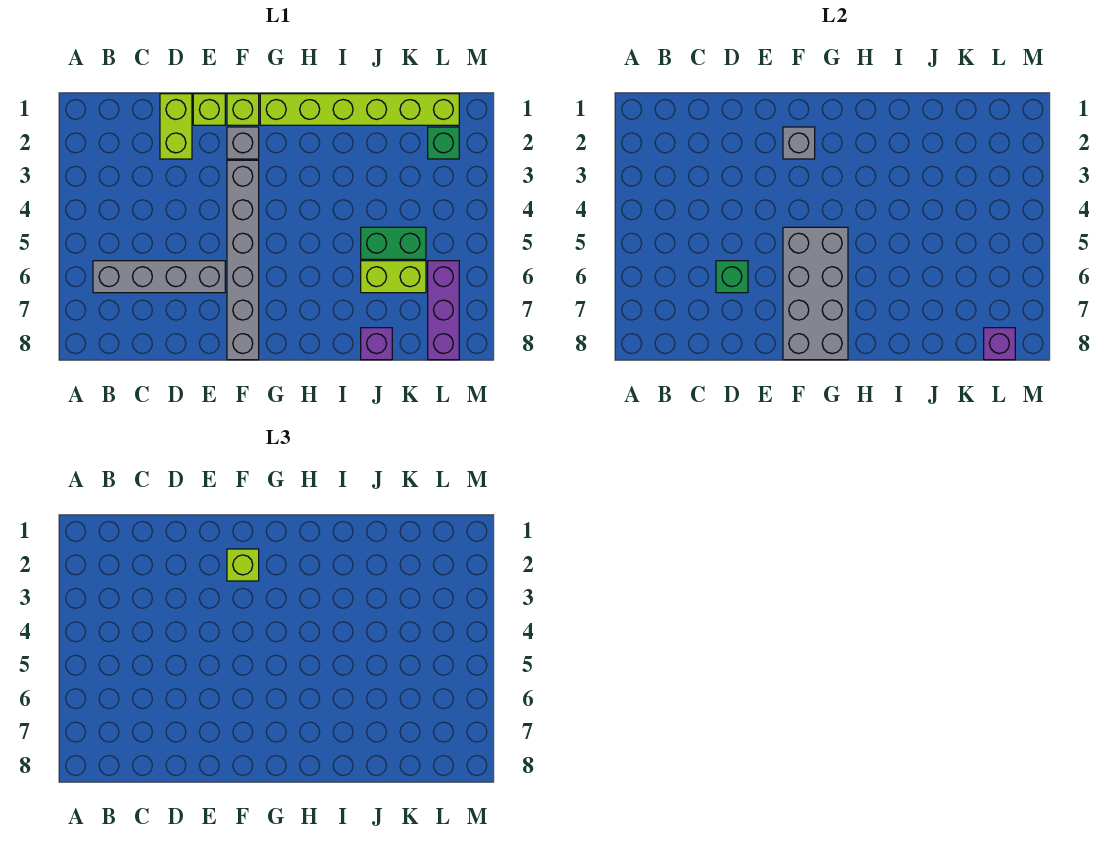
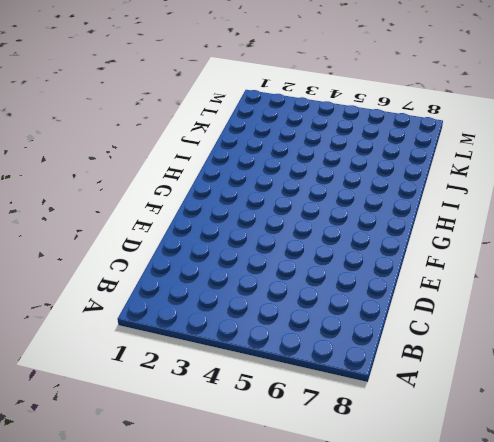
none -> grey 1x4 brick [93,261,225,293]
none -> lime 1x2 brick [160,94,192,159]
none -> lime 1x1 brick [193,94,225,125]

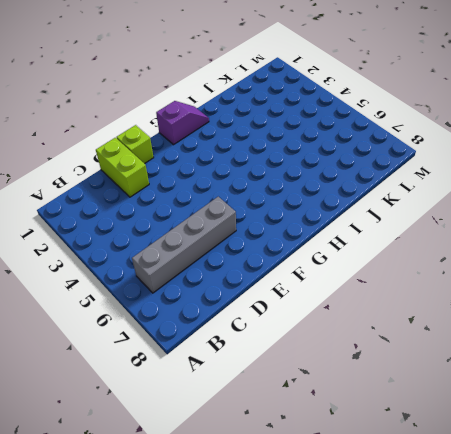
purple 1x2 slope [156,101,209,145] -> lime 1x6 brick [260,94,459,125]
none -> lime 1x1 brick [227,94,259,125]
none -> grey 1x1 brick [227,127,259,159]
none -> grey 1x6 brick [227,160,259,360]

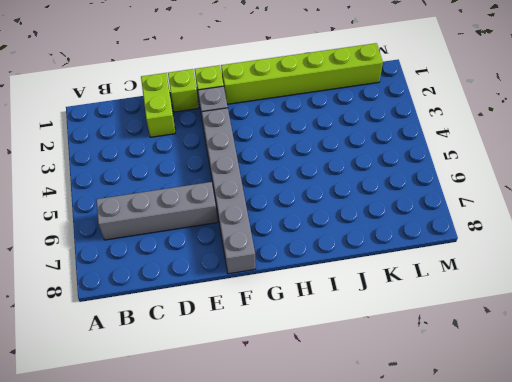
none -> green 1x2 brick [361,227,426,259]
none -> lime 1x2 brick [361,261,426,293]
none -> purple 1x1 brick [361,328,392,360]

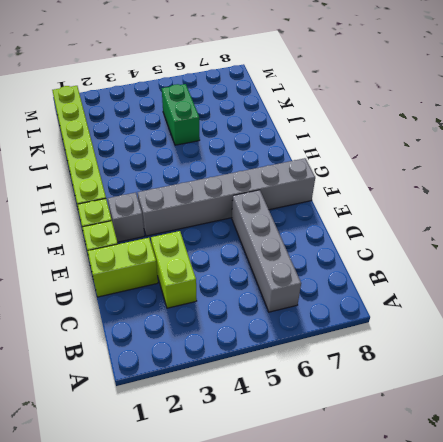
lime 1x2 brick [151,231,197,308] -> lime 1x2 brick moved to [361,261,426,293]
none -> purple 1x1 brick [361,328,392,360]
none -> green 1x1 brick [428,127,459,159]
none -> purple 1x3 brick [428,261,459,360]

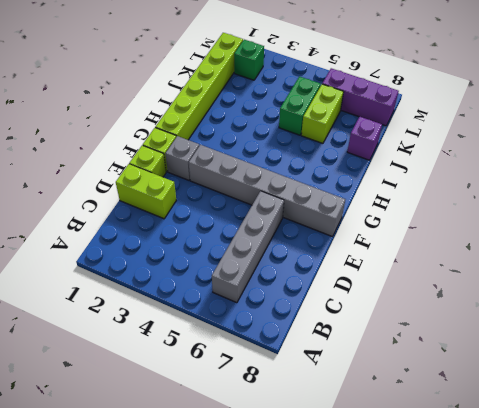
none -> green 1x1 brick [716,261,748,293]
none -> grey 1x1 brick [783,127,815,159]
none -> grey 2x4 brick [783,227,848,360]

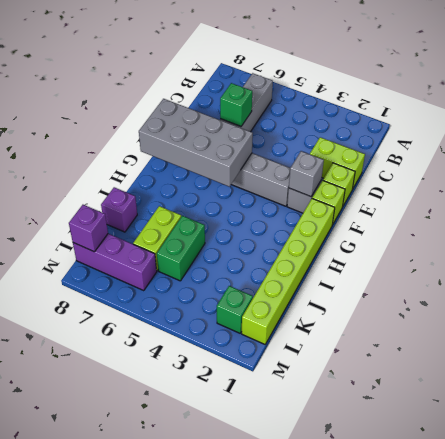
none -> lime 1x1 brick [227,549,259,581]

